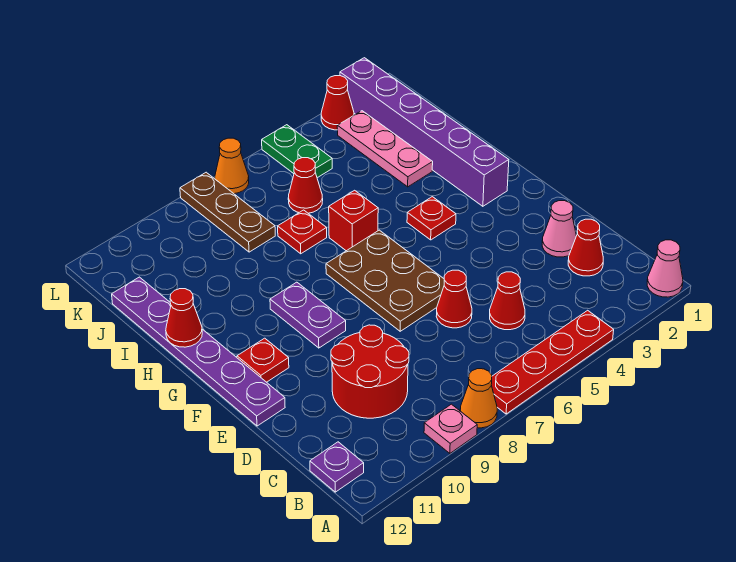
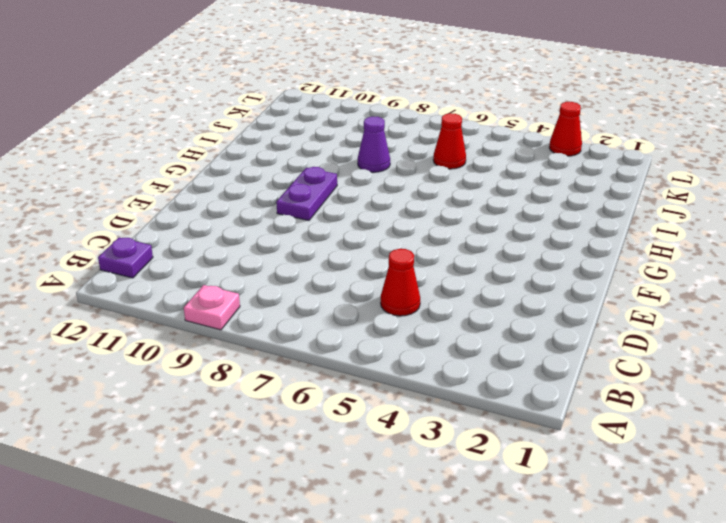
purple 1x1 cone [358,116,390,172] -> none
none -> pink 1x1 cone [647,240,683,297]
none -> red 1x4 plate [491,310,614,414]
none -> orange 1x1 cone [460,369,497,428]

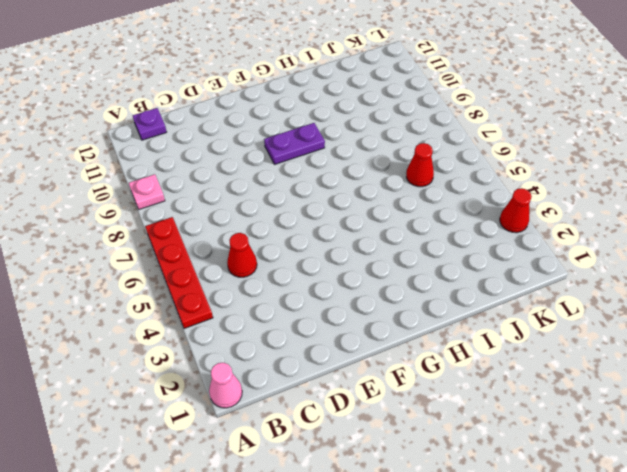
none -> orange 1x1 cone [460,369,497,428]
none -> red 1x1 cone [568,219,603,276]
none -> red 2x2 round brick [331,325,409,418]

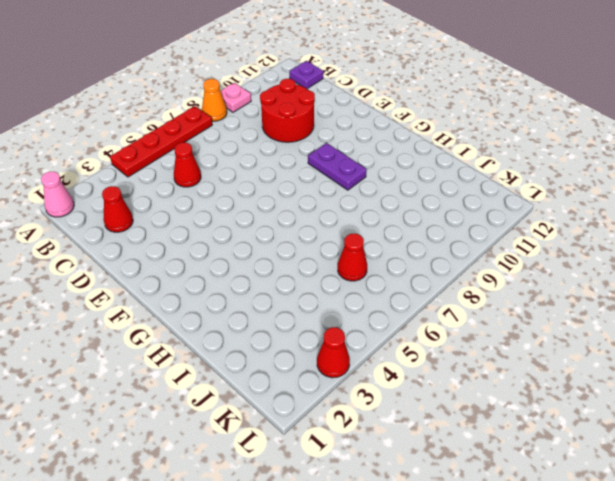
none -> pink 1x1 cone [542,201,576,257]
none -> red 1x1 cone [436,270,472,328]
none -> brown 2x3 plate [326,230,444,331]

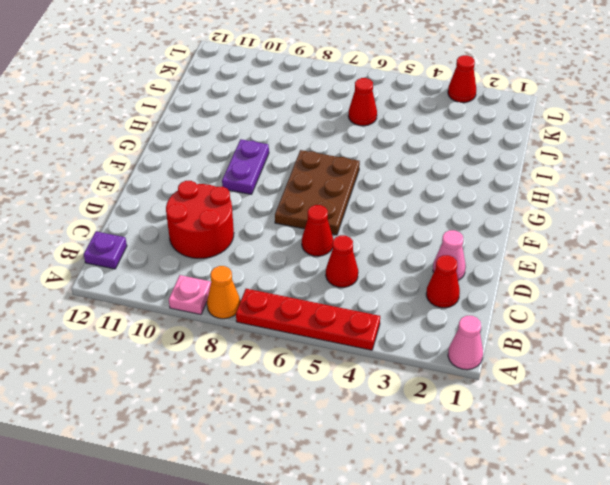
none -> purple 1x6 plate [112,277,285,426]
none -> red 1x1 plate [237,338,289,382]
none -> purple 1x6 brick [340,58,509,206]

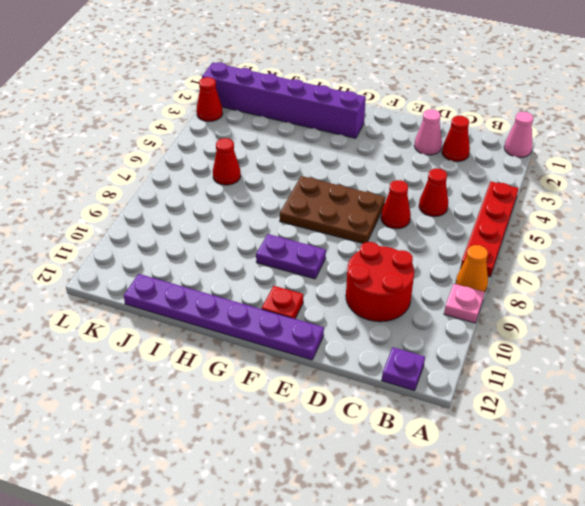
none -> red 1x1 plate [407,197,456,240]
none -> red 1x1 brick [329,190,378,251]
none -> pink 1x3 plate [337,111,433,187]

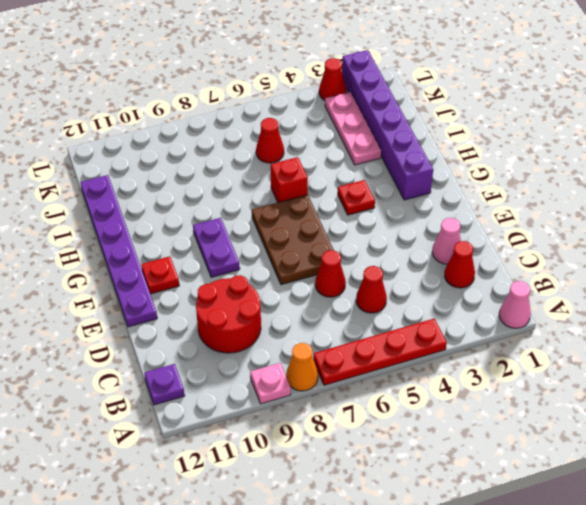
none -> red 1x1 plate [278,210,327,254]
none -> brown 1x3 plate [180,172,275,252]
none -> green 1x2 plate [262,125,332,178]

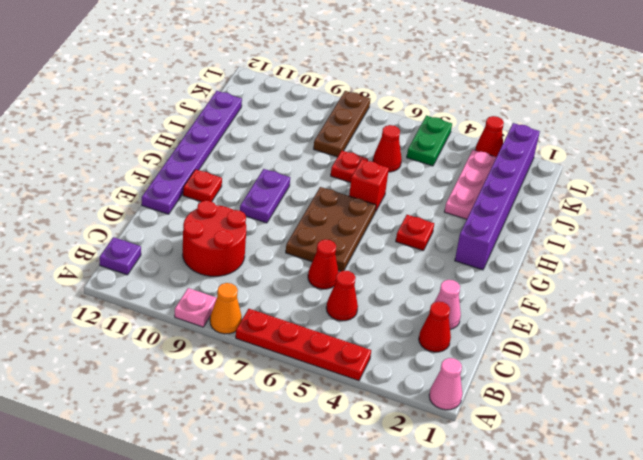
none -> orange 1x1 cone [215,138,249,194]
none -> red 1x1 cone [166,289,202,347]

